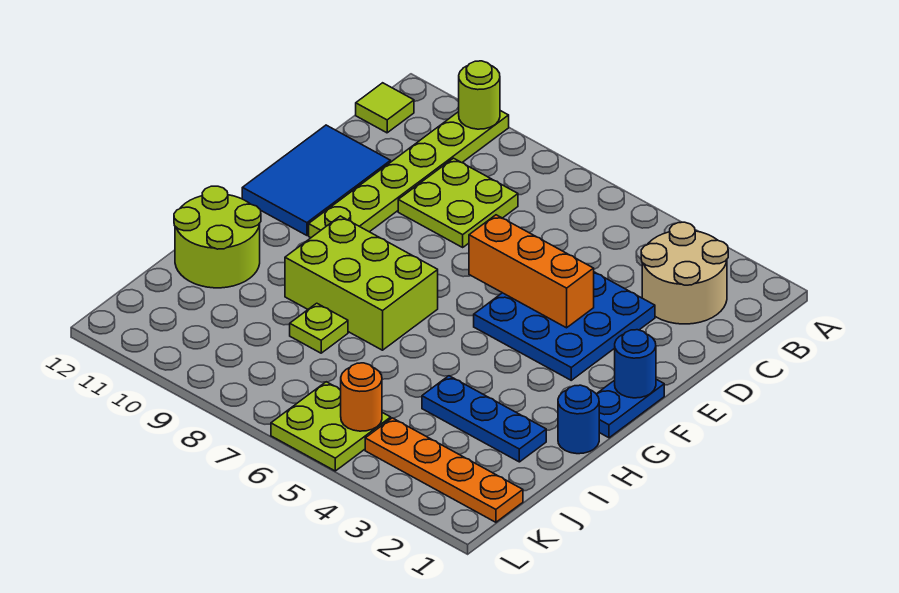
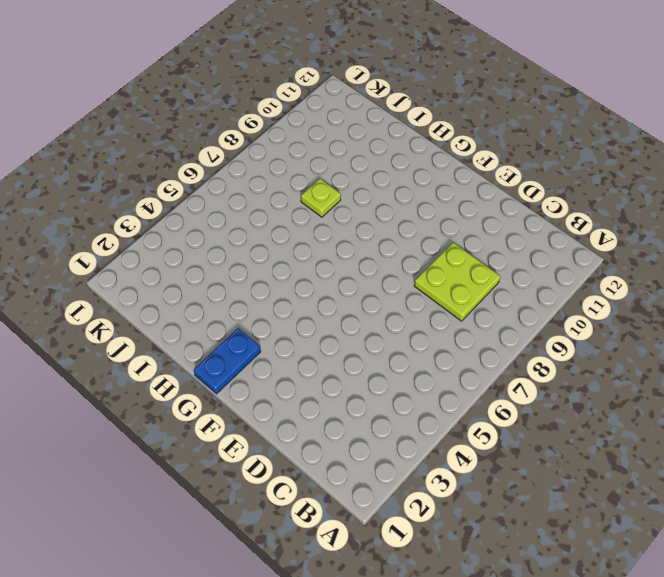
blue 1x2 plate [194,328,261,394] -> blue 1x2 plate turned to [597,379,664,438]
none -> lime 1x6 plate [309,111,509,238]
none -> tan 2x2 round brick [641,222,728,324]
none -> lime 1x1 tile [356,83,414,133]

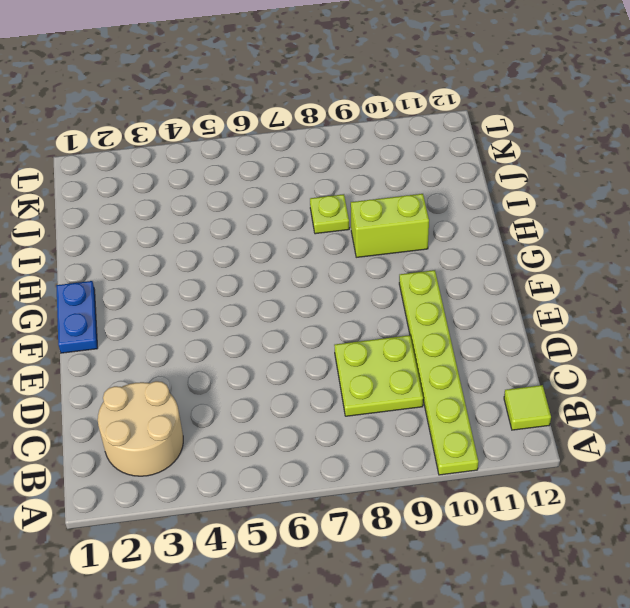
lime 1x2 brick [351,194,429,257] -> lime 2x3 brick [285,216,438,350]
none -> blue 3x3 plate [474,272,655,380]
none -> blue 2x3 tile [242,125,391,235]
none -> blue 1x1 round brick [558,385,599,454]

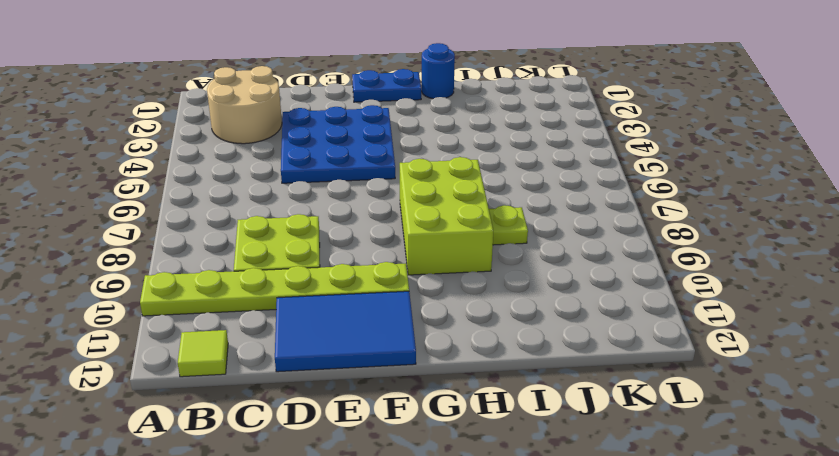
none -> lime 2x2 round brick [174,186,261,288]
none -> blue 1x3 plate [422,376,546,462]
none -> orange 1x4 plate [365,418,523,522]

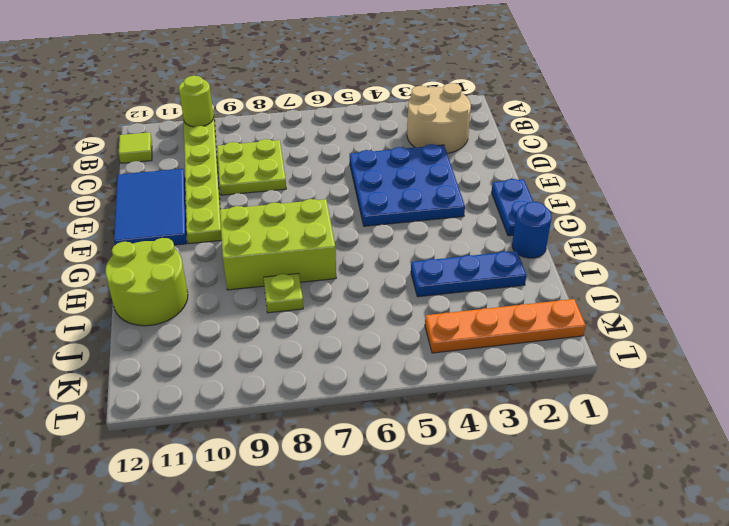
none -> lime 2x2 plate [271,382,391,471]
none -> orange 1x3 brick [469,215,594,328]
none -> blue 1x1 round brick [615,330,656,398]

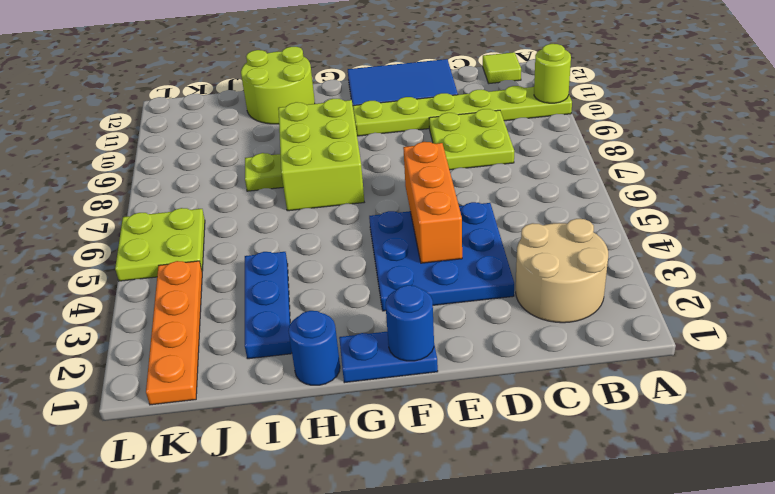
none -> orange 1x1 round brick [341,363,382,431]

